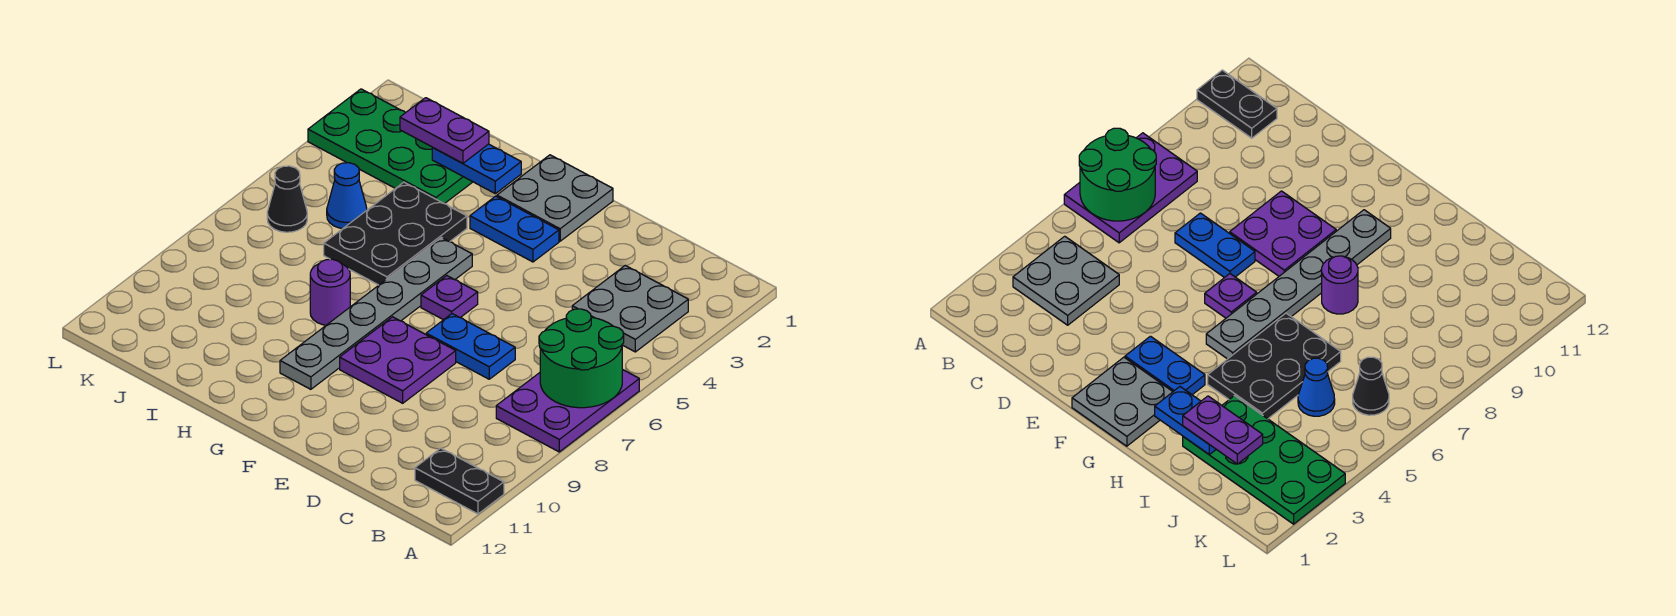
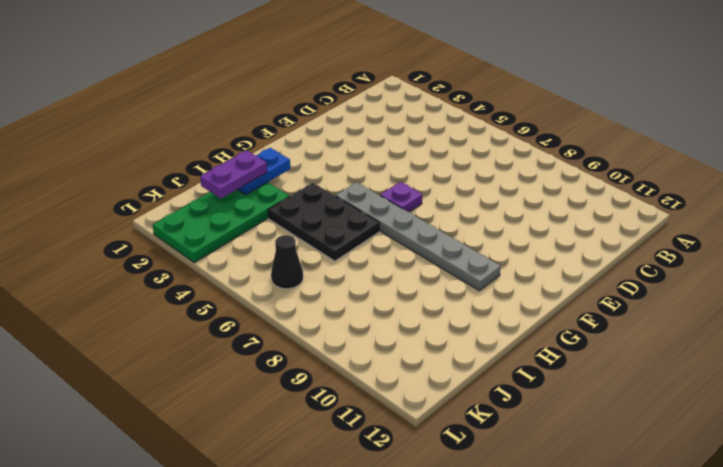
none -> purple 2x3 plate [496,369,639,452]
none -> black 1x2 plate [415,448,504,514]
none -> grey 2x2 plate [572,266,688,352]

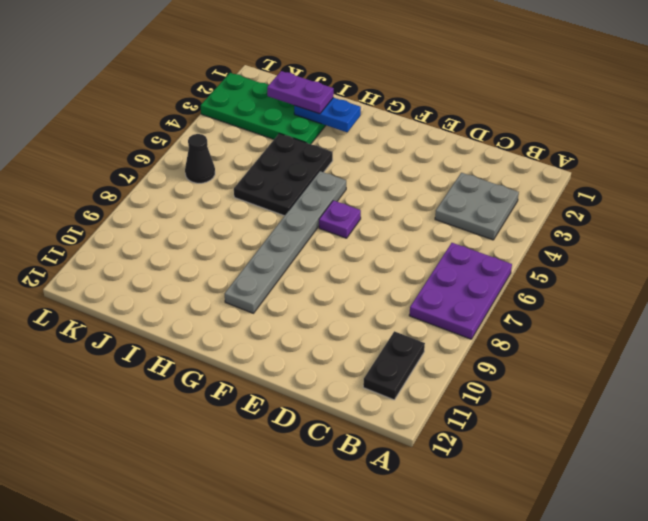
black 1x2 plate [363,331,425,400] -> black 1x2 plate turned to [415,448,504,514]
none -> blue 1x2 plate [426,314,515,379]
none -> purple 2x2 plate [340,317,456,403]
none -> grey 2x2 plate [497,155,613,241]

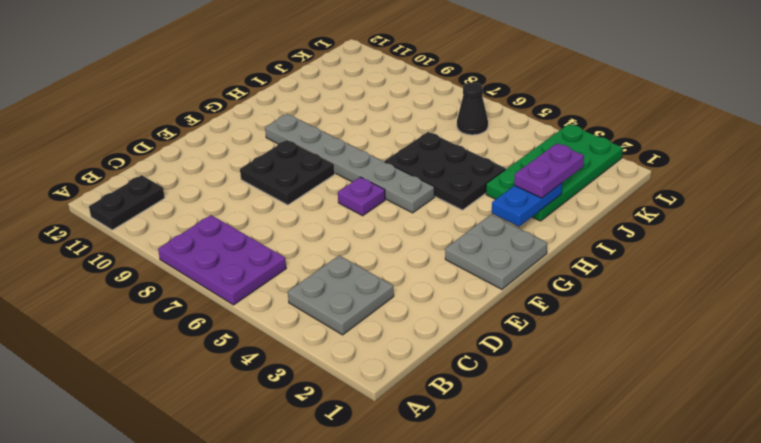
black 2x2 plate [240,140,335,205] -> purple 2x2 plate [340,317,456,403]
none -> blue 1x2 plate [426,314,515,379]
none -> blue 1x2 plate [470,196,559,262]
none -> purple 1x1 round brick [310,259,350,325]

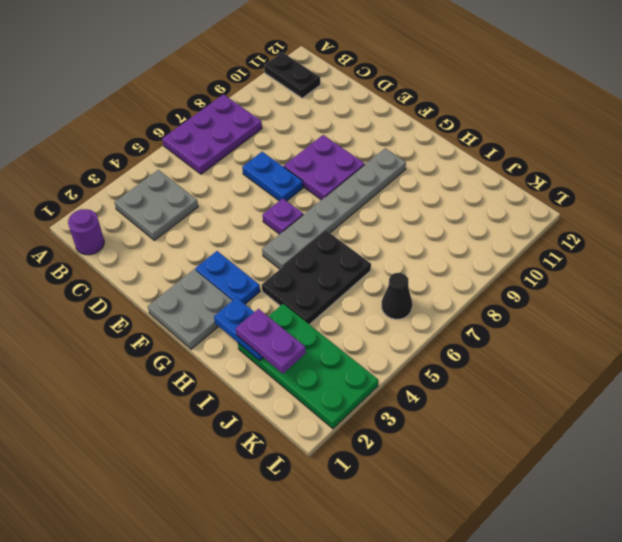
purple 1x1 round brick [68,209,104,255] -> purple 1x1 round brick moved to [310,259,350,325]
none -> blue 1x1 cone [327,163,367,229]
none -> green 2x2 round brick [539,309,624,408]

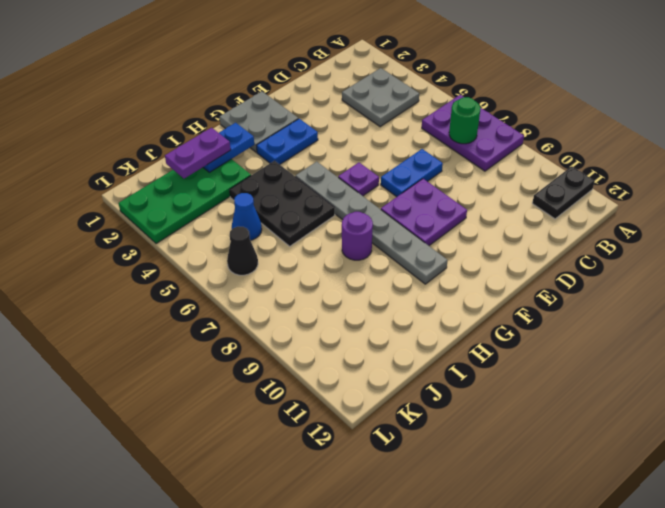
green 1x1 round brick [449,97,480,144] -> green 2x2 round brick [539,309,624,408]

